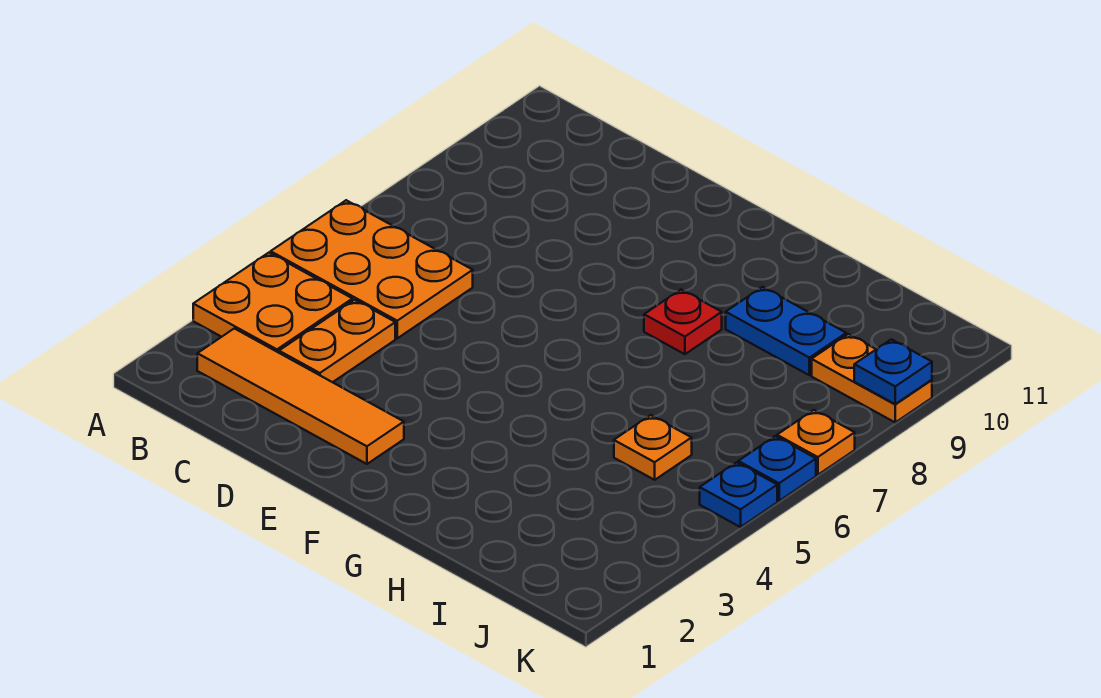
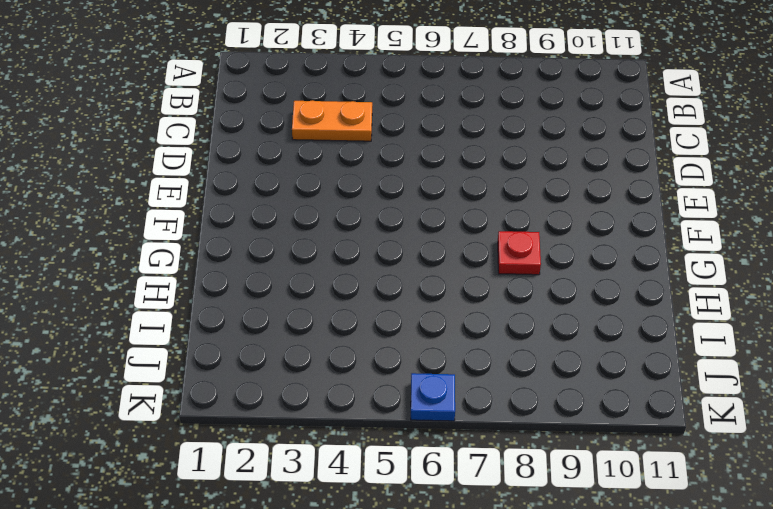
none -> orange 2x2 plate [193,253,353,353]
none -> orange 2x3 plate [271,200,473,338]
none -> orange 1x4 tile [197,328,404,464]

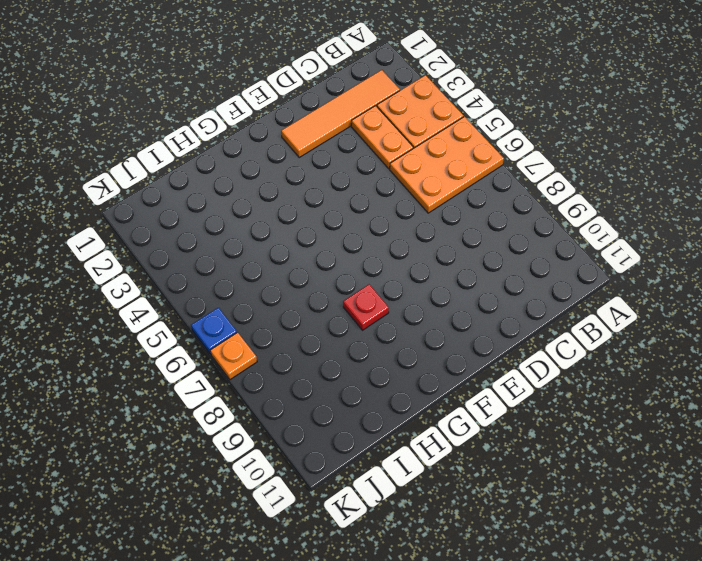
none -> blue 1x2 plate [726,287,846,375]
none -> orange 1x1 plate [614,415,692,480]
none -> orange 1x2 plate [812,334,932,422]

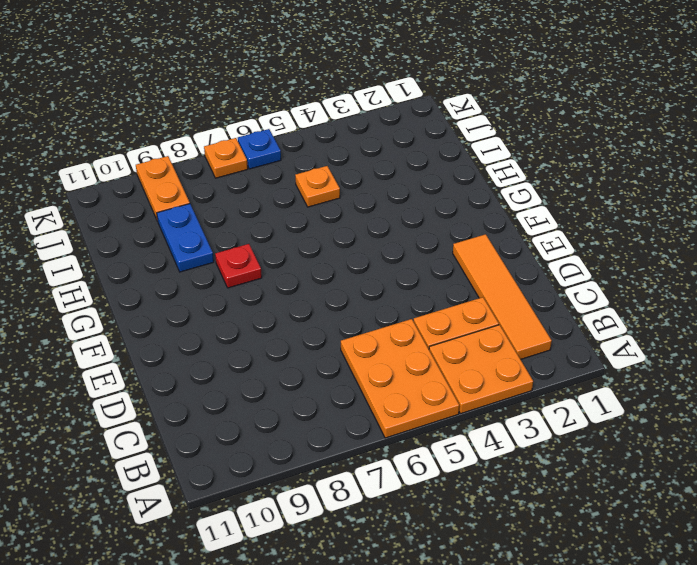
none -> blue 1x1 plate [700,462,777,527]
none -> blue 1x1 plate [854,339,932,404]

